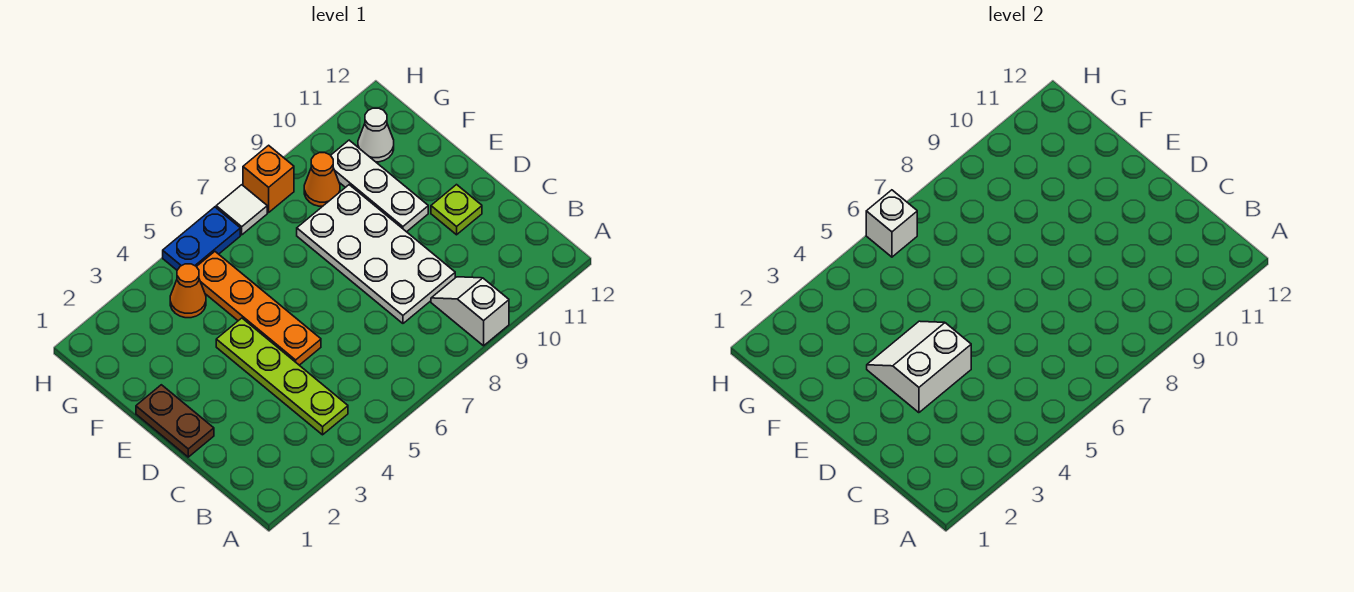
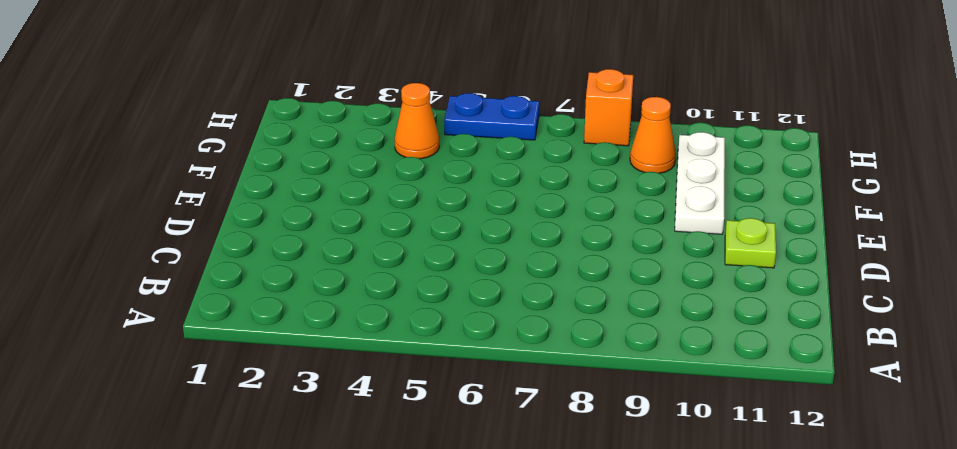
none -> white 1x2 slope [431,277,509,346]
none -> lime 1x4 plate [216,318,348,435]
none -> white 2x4 plate [297,185,455,323]

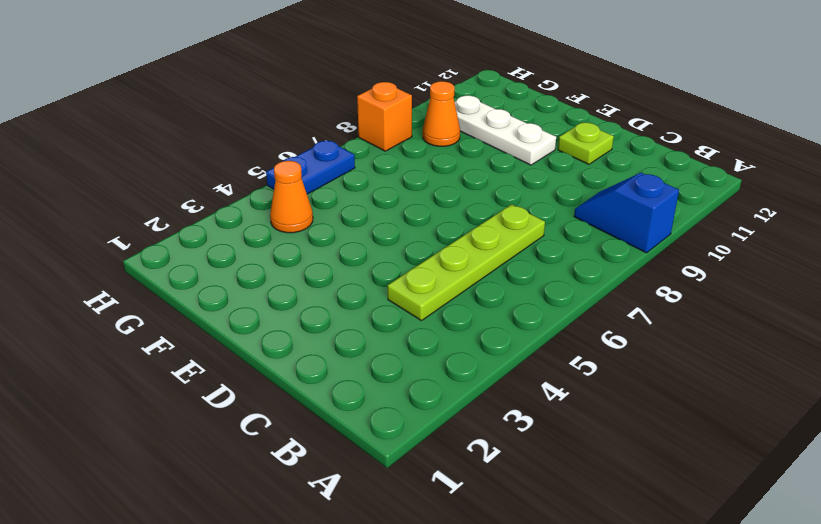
blue 1x2 slope [574,173,679,253] -> white 1x2 slope [431,277,509,346]
lime 1x4 plate [388,204,545,321] -> lime 1x4 plate turned to [216,318,348,435]
none -> white 2x4 plate [297,185,455,323]
none -> brown 1x2 plate [136,385,214,457]
none -> orange 1x4 plate [197,252,321,365]

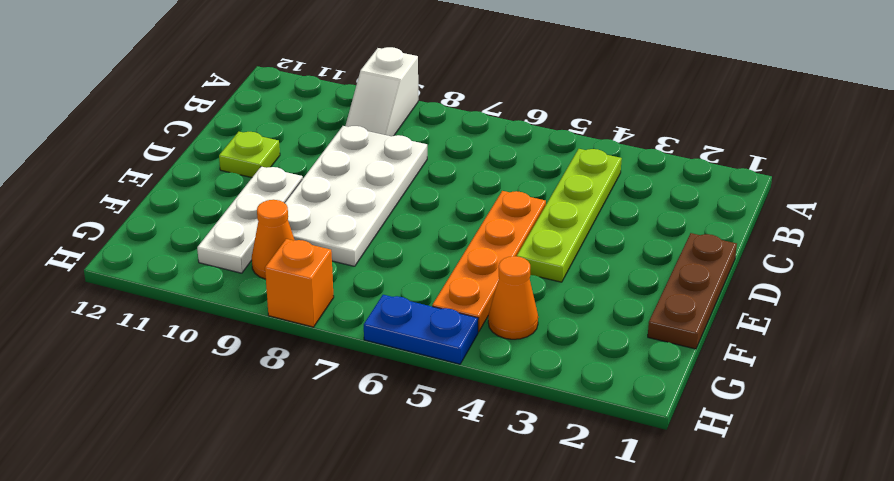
brown 1x3 plate [648,233,737,349] -> brown 1x2 plate [136,385,214,457]
none -> white 1x1 cone [358,108,394,162]
none -> white 1x1 tile [216,185,267,235]
none -> white 2x2 slope [867,321,971,413]

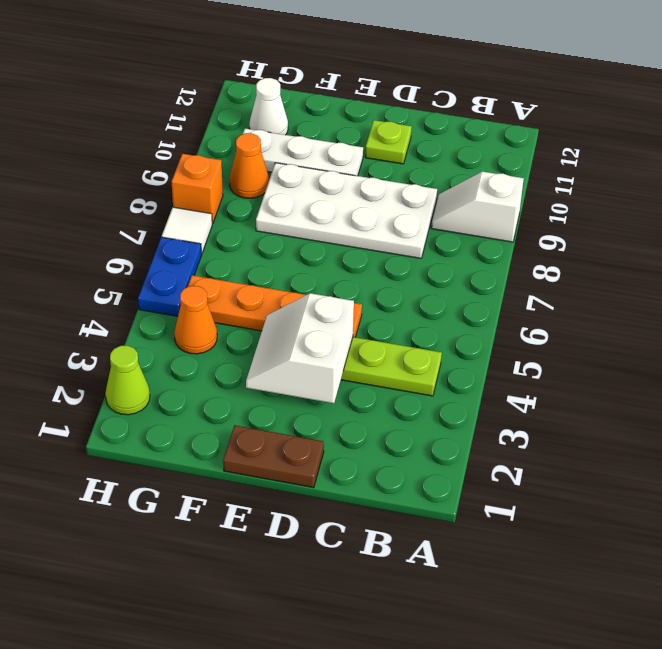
lime 1x1 cone [105,346,150,415] -> none
none -> white 1x1 brick [866,190,917,257]

